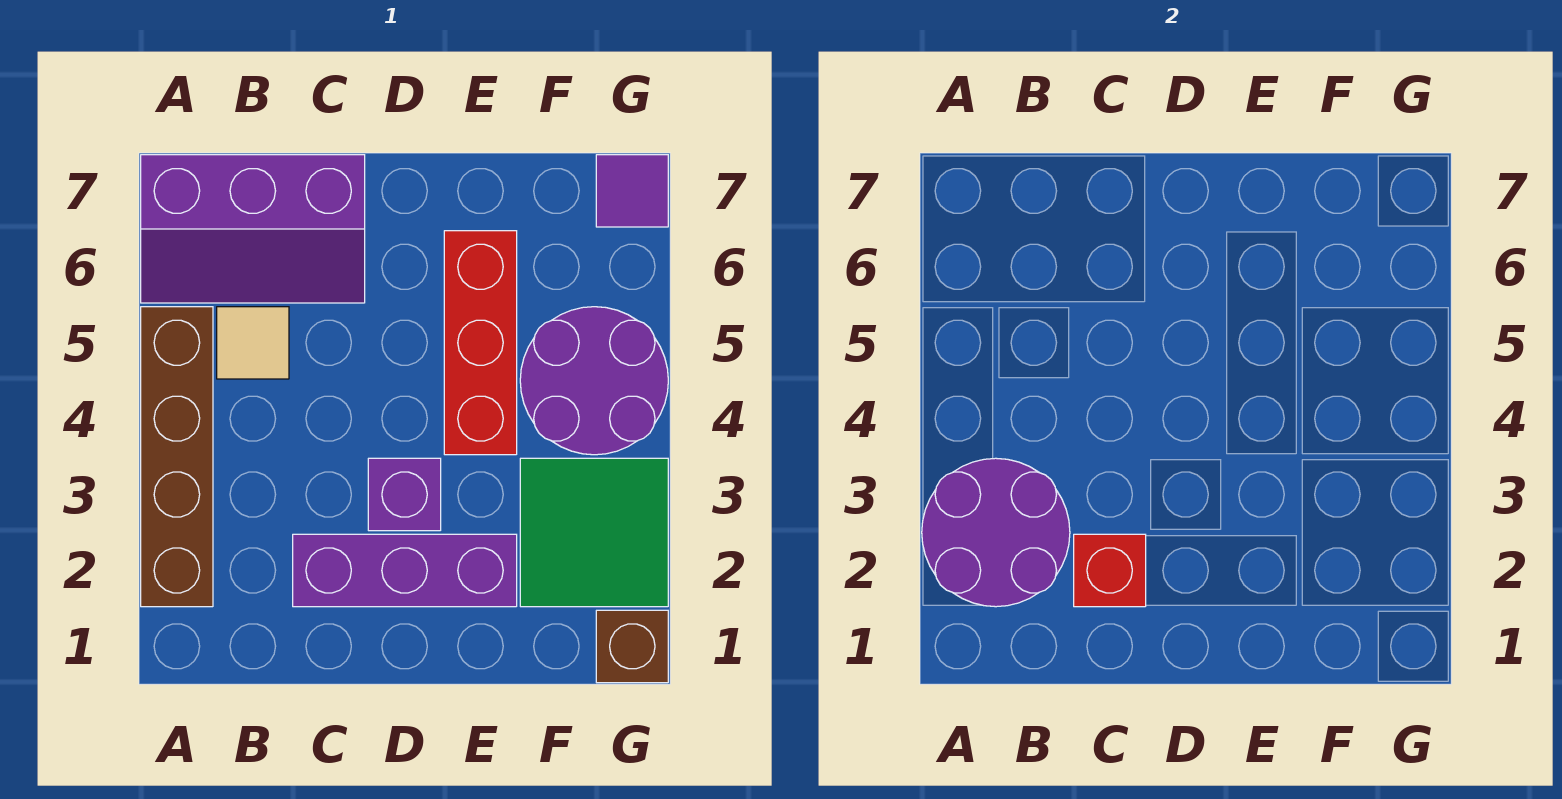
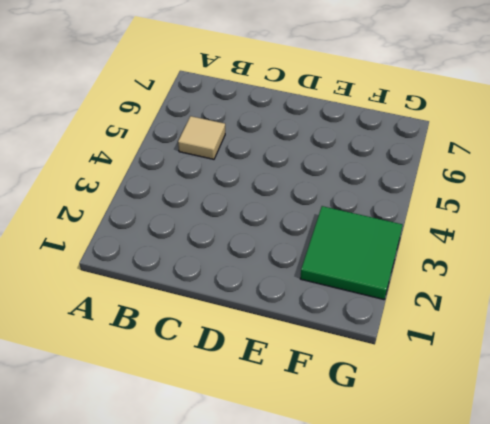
none -> brown 1x4 brick [141,307,213,607]
none -> purple 2x3 slope [141,155,365,303]
none -> purple 1x3 brick [293,534,517,607]

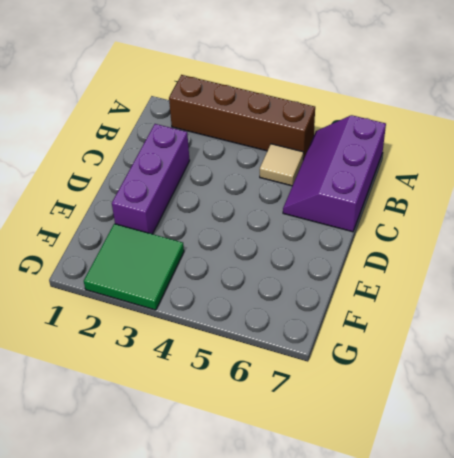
none -> purple 1x1 brick [368,458,441,531]
none -> red 1x3 brick [444,231,517,455]
none -> purple 2x2 round brick [520,307,668,455]

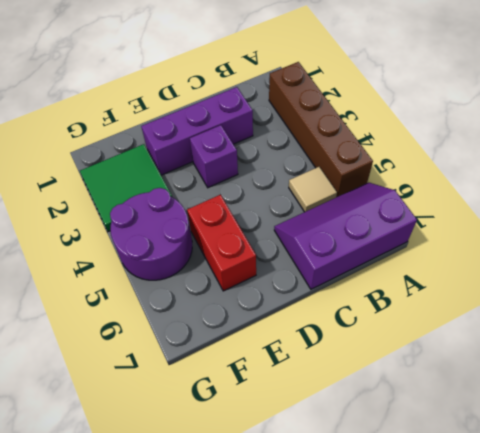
red 1x2 brick [187,195,256,291] -> red 1x3 brick [444,231,517,455]
none -> brown 1x1 brick [596,610,668,683]
none -> purple 1x1 tile [596,155,668,227]
none -> purple 2x2 round brick [922,458,1070,607]

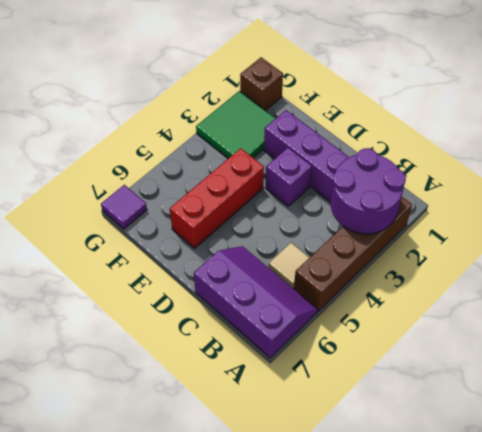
none -> purple 2x2 round brick [520,307,668,455]
none -> red 1x1 brick [1074,534,1146,607]

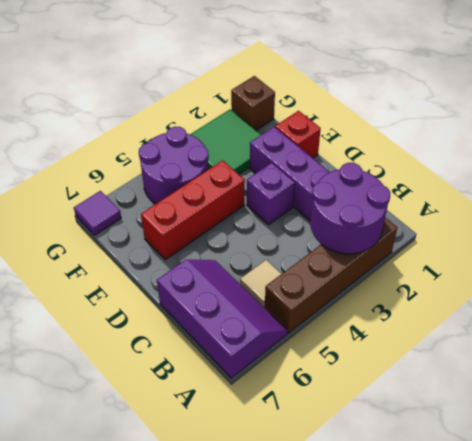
red 1x1 brick [275,111,321,158] -> red 1x1 brick moved to [1074,534,1146,607]

